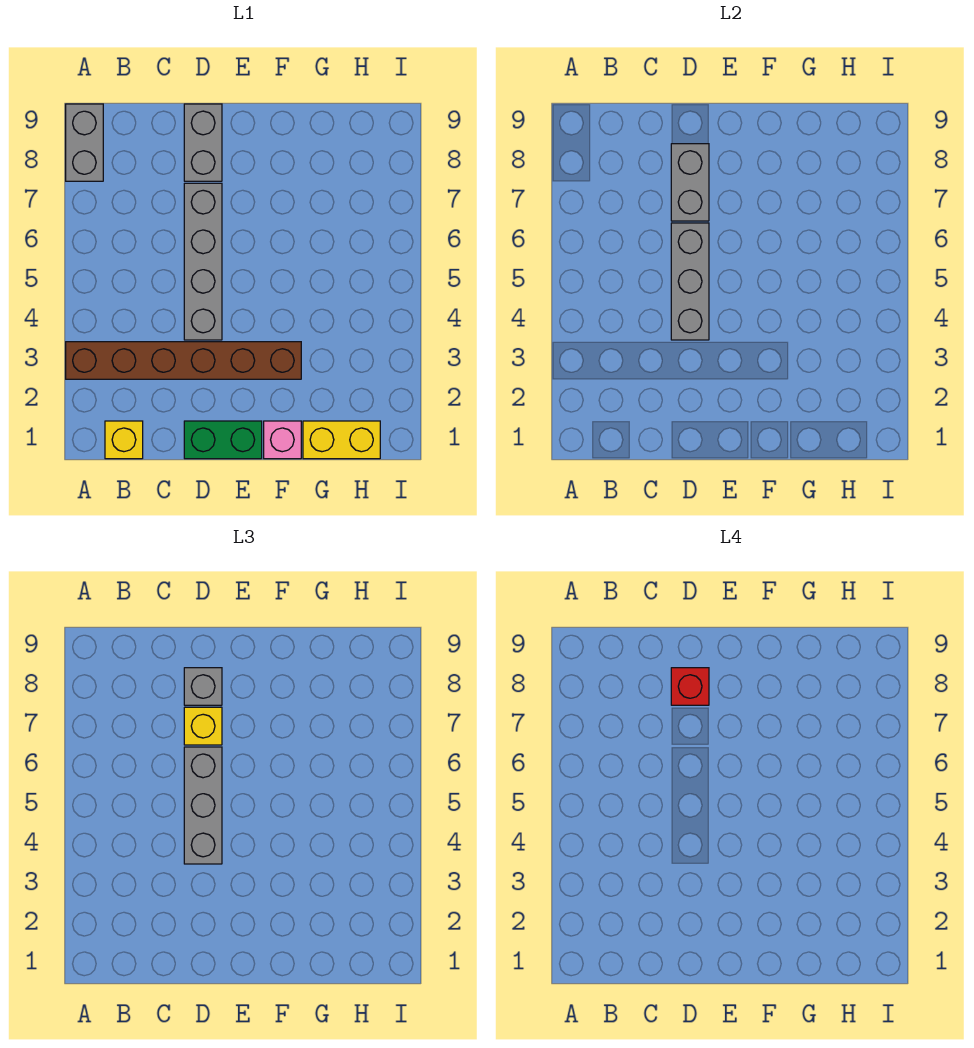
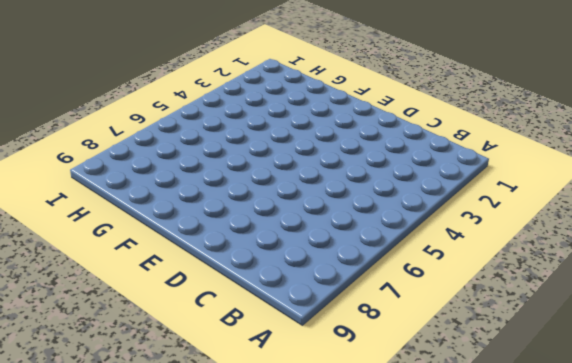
none -> brown 1x6 brick [66,342,301,379]
none -> grey 1x2 brick [66,104,103,181]
none -> yellow 1x1 brick [105,421,143,459]

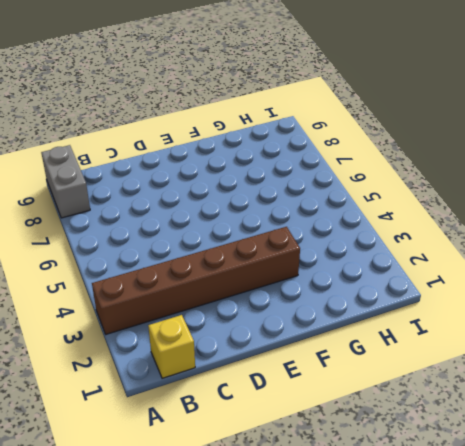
none -> green 1x2 brick [184,421,262,459]
none -> grey 1x4 brick [184,183,222,340]
none -> grey 1x2 brick [184,104,222,181]

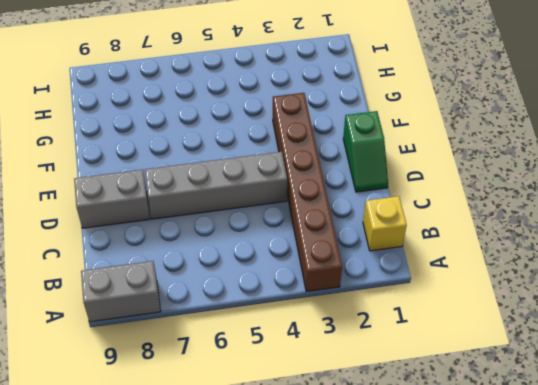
green 1x2 slope [343,111,388,192] -> green 1x2 brick [184,421,262,459]
none -> pink 1x1 brick [264,421,301,459]
none -> yellow 1x2 brick [303,421,380,459]
none -> grey 1x3 brick [671,223,709,340]

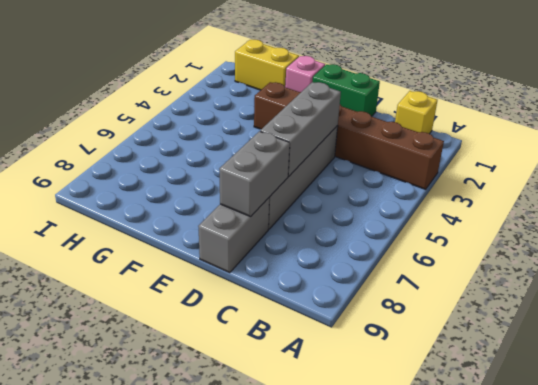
none -> grey 1x2 brick [66,104,103,181]
none -> grey 1x3 brick [184,747,222,864]
none -> yellow 1x1 brick [184,707,222,745]

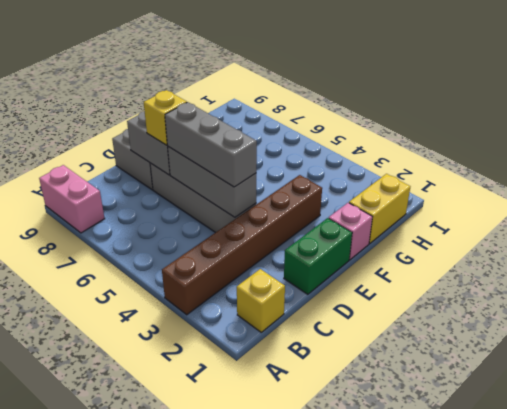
pink 1x2 brick [39,165,105,233] -> grey 1x2 brick [66,104,103,181]
none -> grey 1x1 brick [184,668,222,705]
none -> red 1x1 brick [671,668,709,705]

